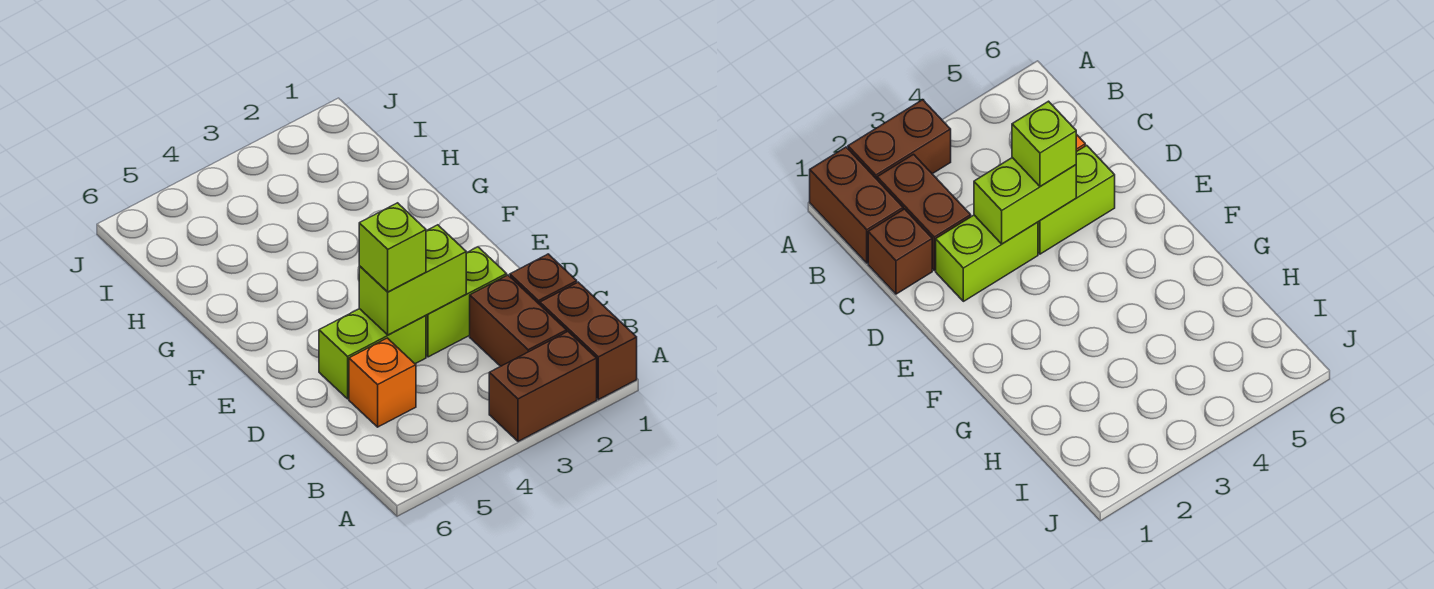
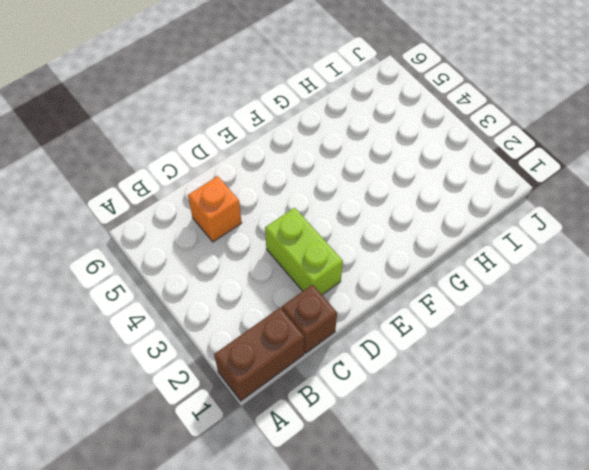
none -> brown 1x2 brick [489,332,597,441]
none -> brown 1x2 brick [470,275,567,366]

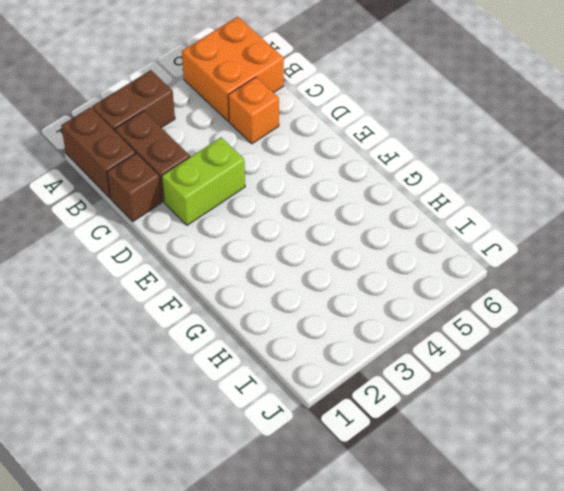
orange 2x2 brick [182,17,284,122] -> none
none -> lime 1x2 brick [319,309,426,399]
none -> lime 1x2 brick [359,225,466,335]

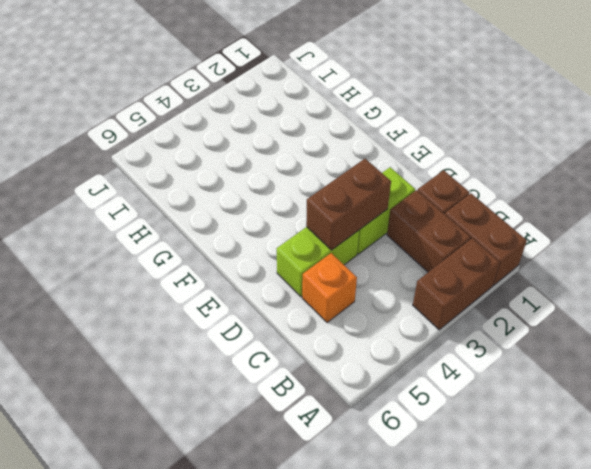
brown 1x2 brick [306,159,391,250] -> lime 1x2 brick [359,225,466,335]
none -> lime 1x1 brick [359,203,426,292]

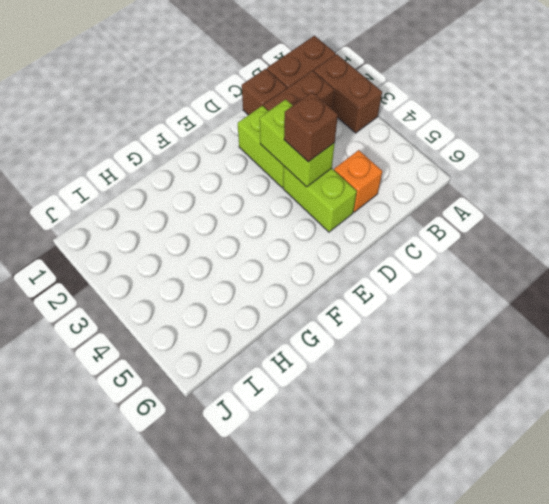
brown 1x1 brick [284,92,338,162] -> lime 1x1 brick [359,203,426,292]

